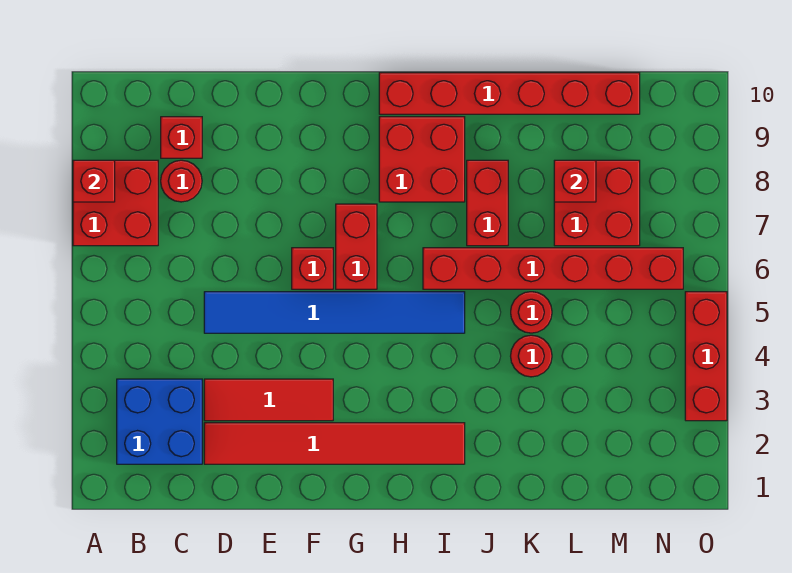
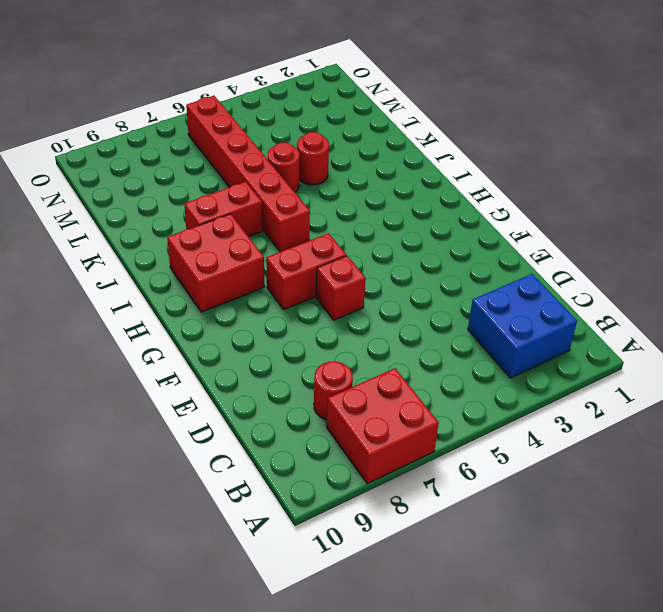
none -> red 1x1 brick [161,117,202,158]
none -> red 1x6 tile [204,423,465,464]
none -> red 1x3 tile [204,379,333,421]

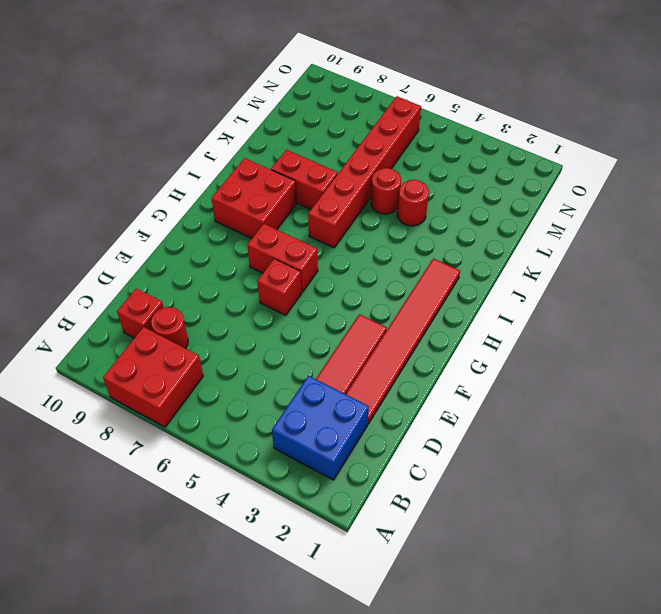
none -> blue 1x6 tile [204,292,465,333]
none -> red 1x6 brick [379,73,640,114]
none -> red 2x2 brick [554,160,640,246]

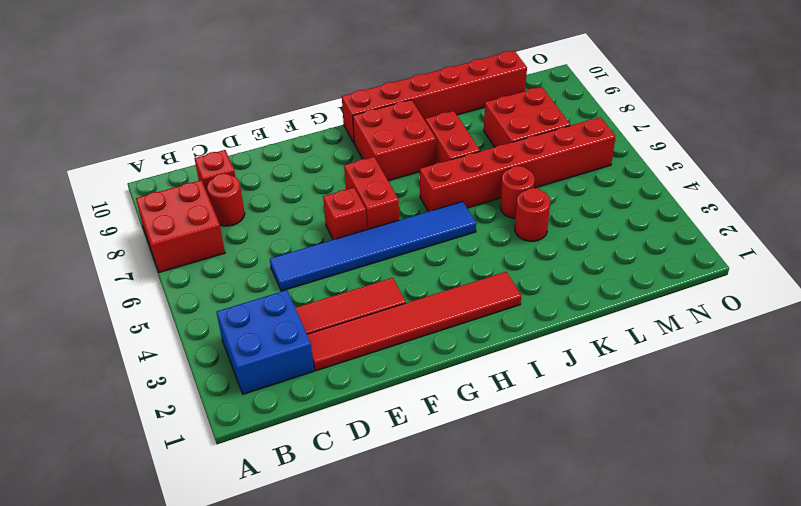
none -> red 1x3 brick [685,292,727,421]
none -> red 1x1 brick [73,160,115,202]
none -> red 1x1 brick [554,160,596,202]

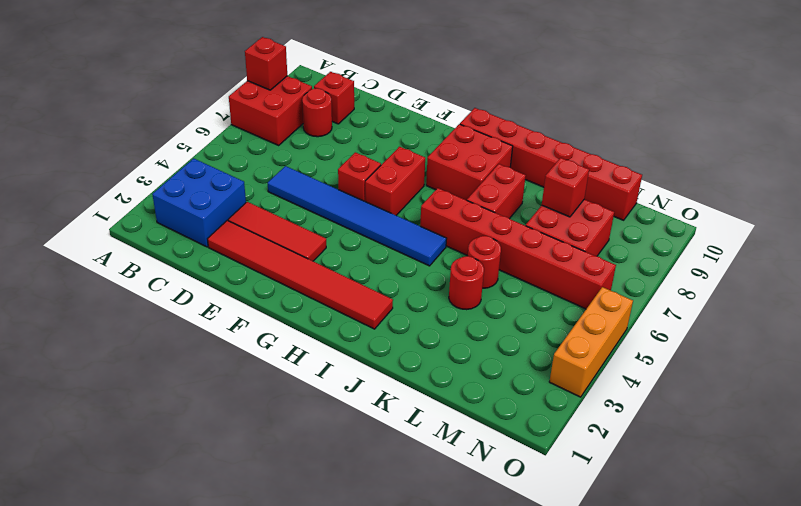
orange 1x3 brick [549,287,633,397] -> red 1x3 brick [685,292,727,421]

